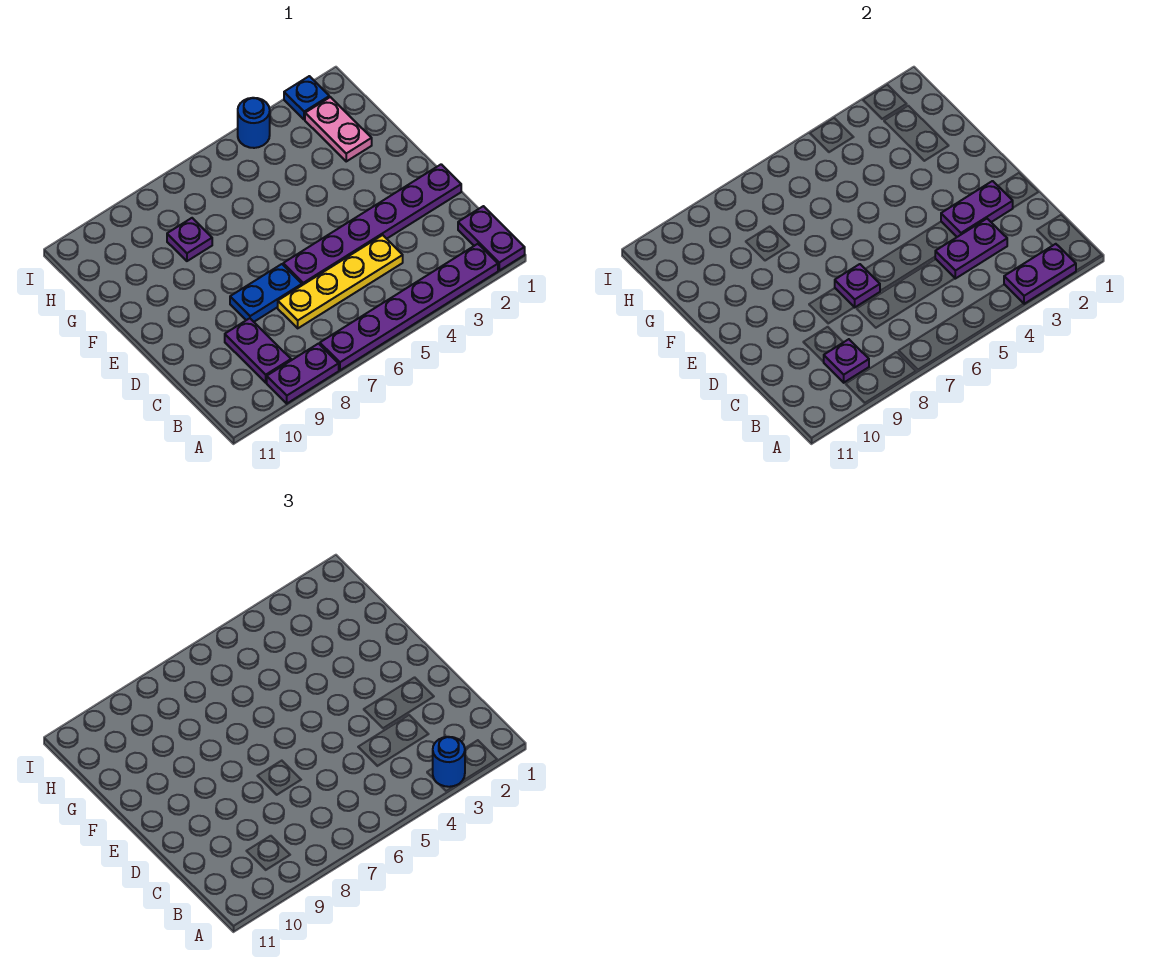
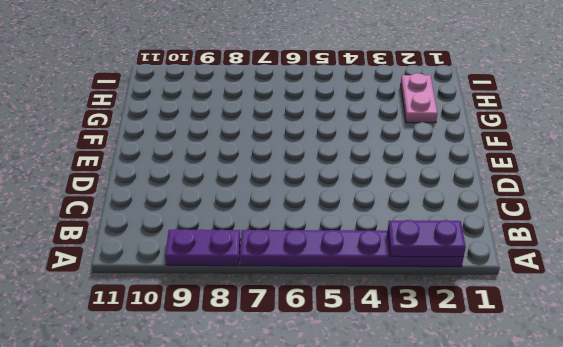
none -> purple 1x2 plate [458,206,525,270]
none -> purple 1x2 plate [225,318,291,383]
none -> yellow 1x4 plate [278,235,403,328]

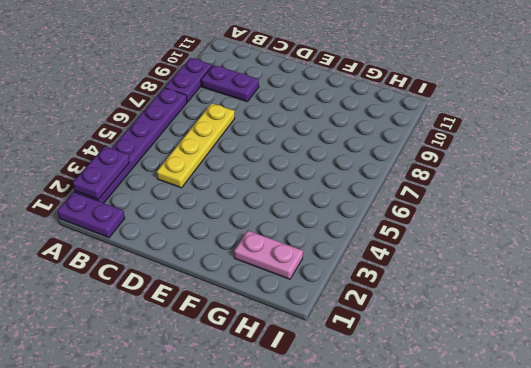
none -> purple 1x6 plate [283,164,461,285]
none -> blue 1x2 plate [230,264,302,322]
none -> purple 1x1 plate [167,218,212,261]

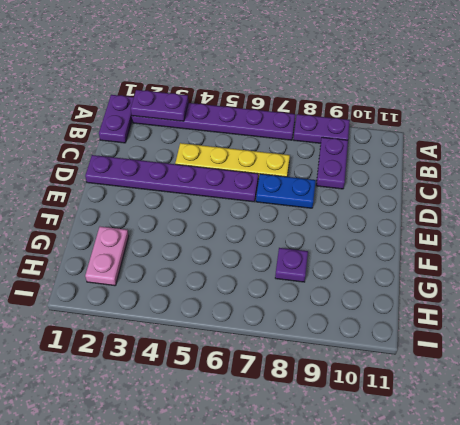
none -> blue 1x1 plate [284,76,329,120]
none -> blue 1x1 round brick [238,98,270,148]
none -> purple 1x1 plate [824,339,869,383]

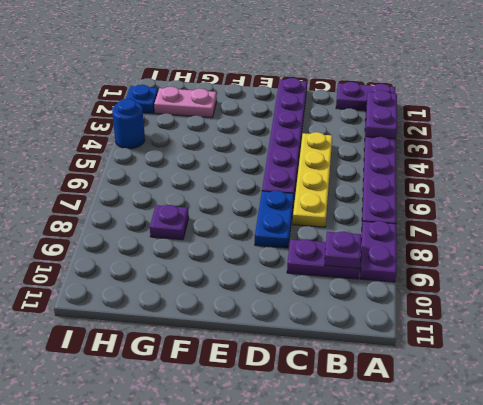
none -> purple 1x2 plate [935,219,1007,279]
none -> purple 1x2 plate [941,181,1013,237]
none -> purple 1x1 plate [835,264,880,307]

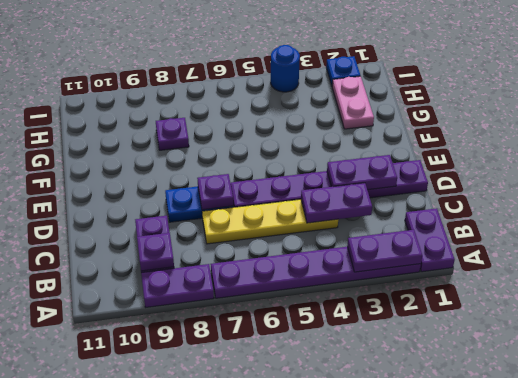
none -> blue 1x1 round brick [433,737,465,787]

